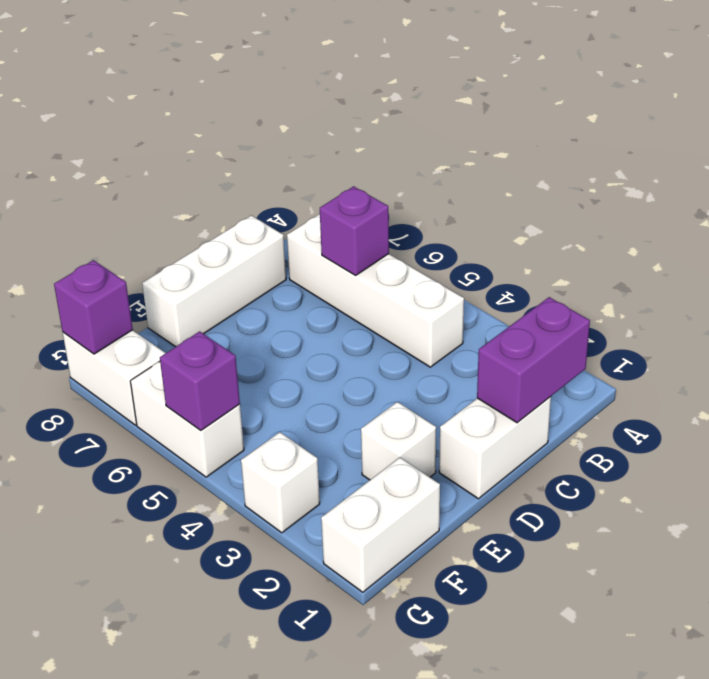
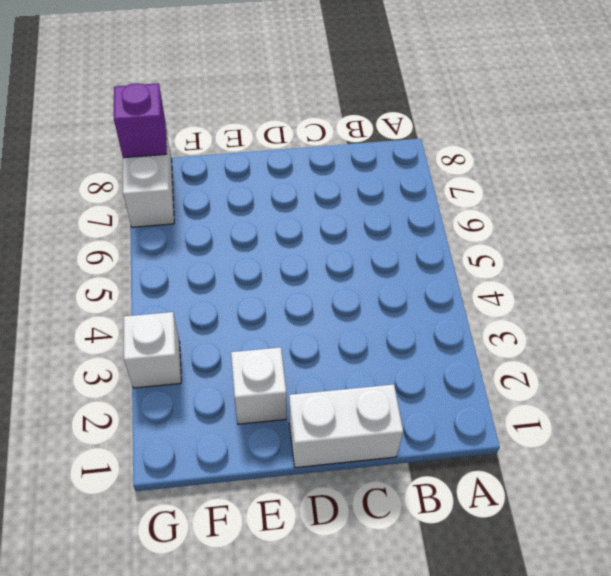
none -> white 1x4 brick [287,214,464,367]
none -> white 1x3 brick [142,215,286,347]
none -> white 1x2 brick [321,458,440,592]

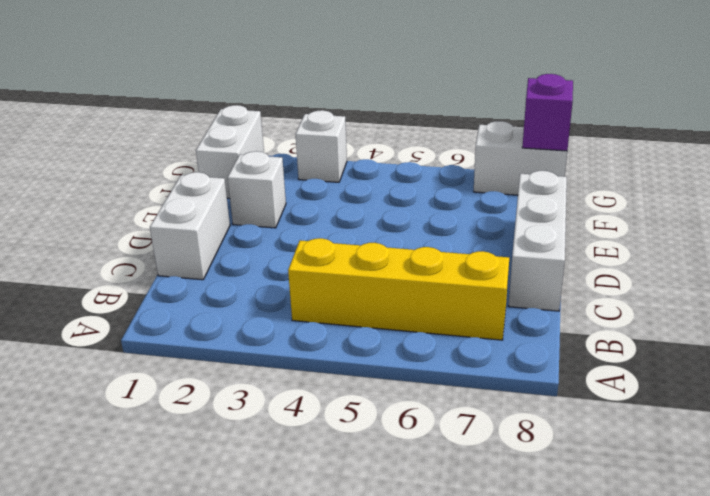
yellow 1x4 brick [288,238,509,340] -> white 1x4 brick [287,214,464,367]
none -> white 1x2 brick [130,362,244,477]
none -> purple 1x2 brick [477,297,590,423]
none -> purple 1x1 brick [320,186,389,275]

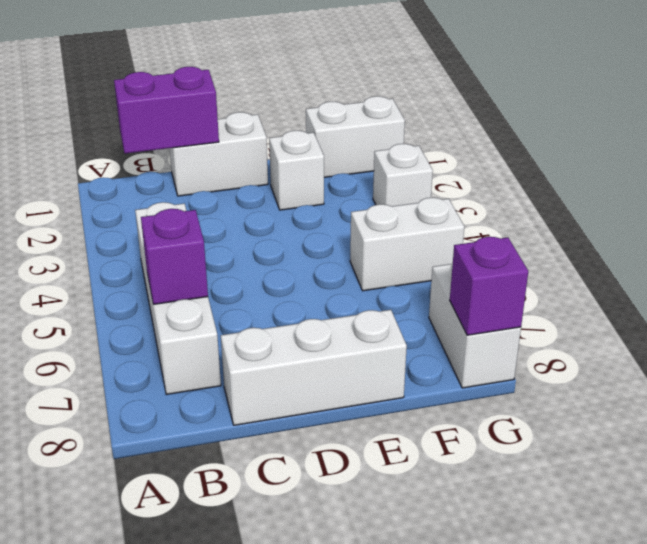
white 1x2 brick [350,198,464,291] -> white 1x2 brick turned to [130,362,244,477]
none -> purple 1x1 brick [160,331,240,430]

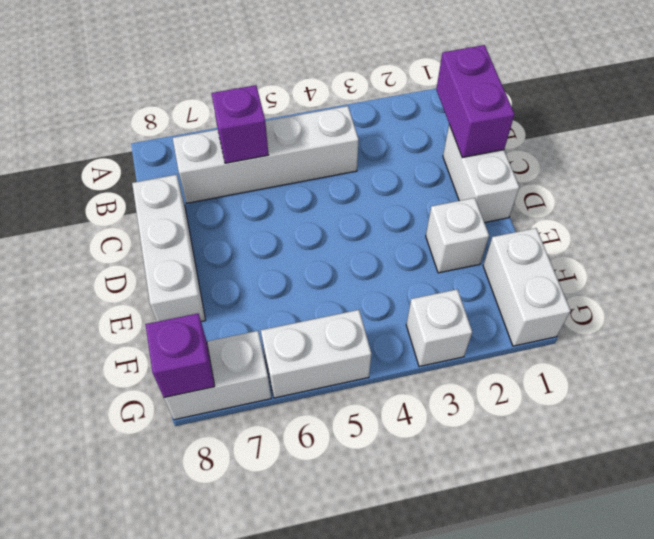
none -> purple 1x1 brick [160,331,240,430]

